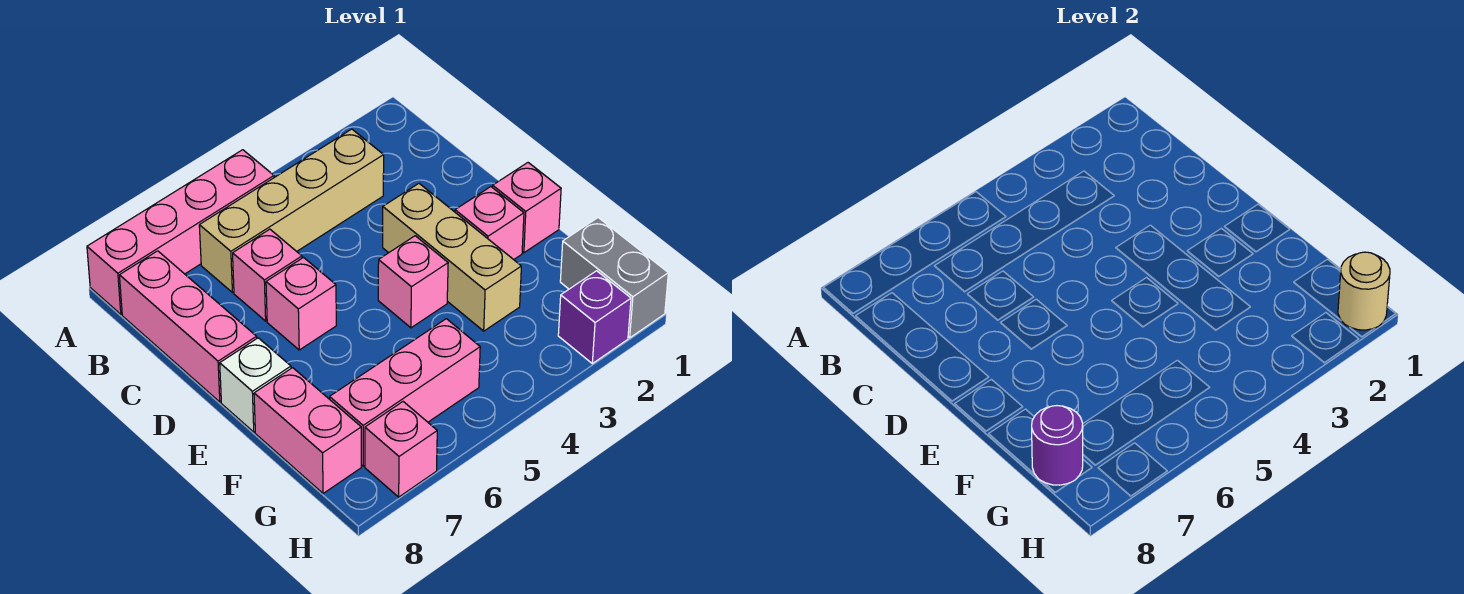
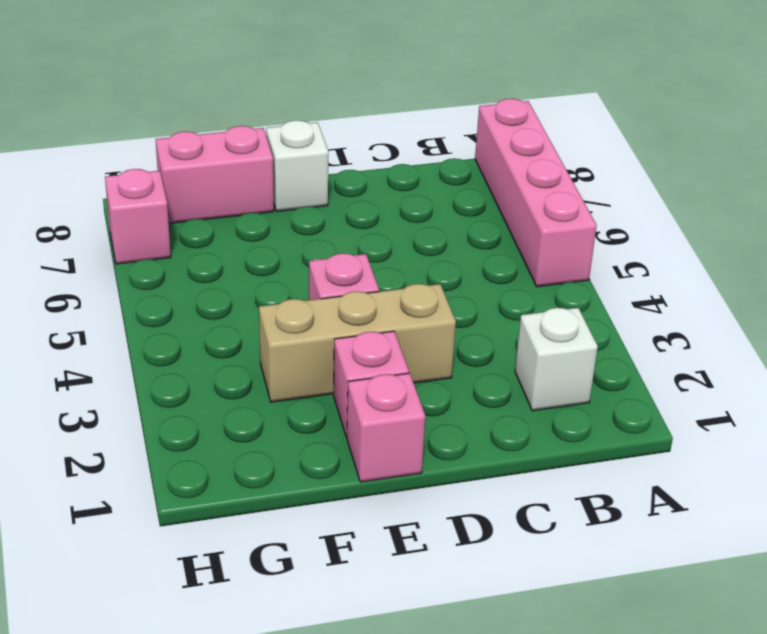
white 1x1 brick [515,308,598,411] -> none
none -> tan 1x4 brick [199,129,384,293]
none -> pink 1x3 brick [119,251,257,402]
none -> pink 1x1 brick [233,229,302,321]

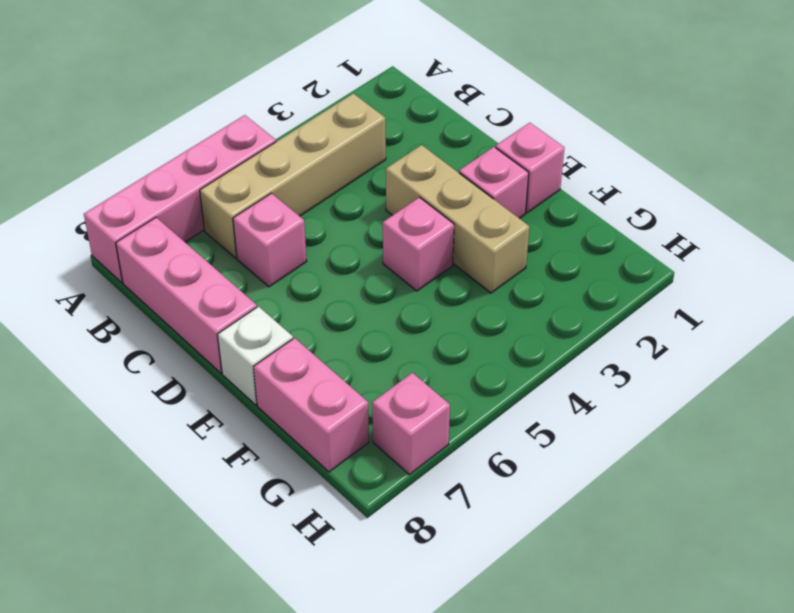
none -> pink 1x1 brick [266,258,336,350]
none -> grey 1x2 brick [560,218,668,338]
none -> pink 1x3 brick [330,319,480,466]

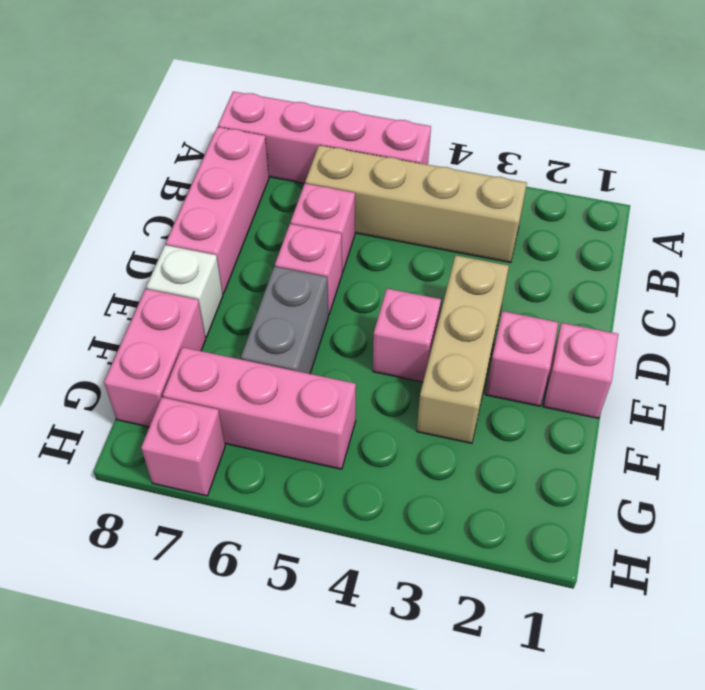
grey 1x2 brick [241,266,328,374] -> grey 1x2 brick moved to [560,218,668,338]
none -> purple 1x1 brick [558,271,631,364]
none -> purple 1x1 round brick [1032,406,1083,485]
none -> tan 1x1 round brick [1338,252,1390,330]

